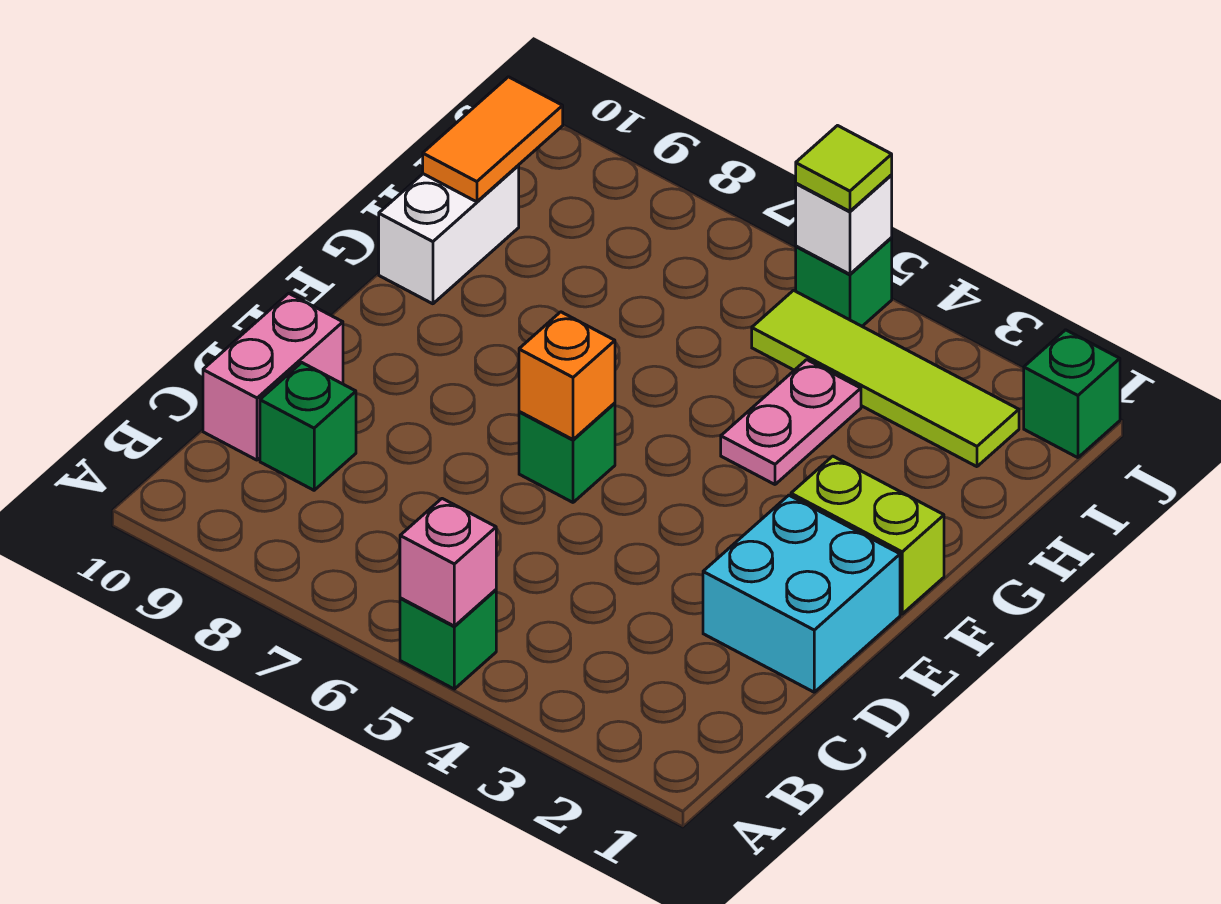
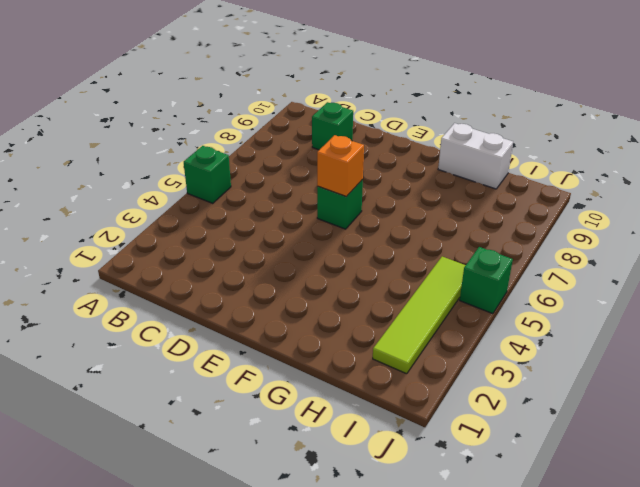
none -> pink 1x2 brick [203,293,343,460]
none -> cyan 2x2 brick [703,495,900,692]
none -> lime 1x2 brick [791,456,944,614]

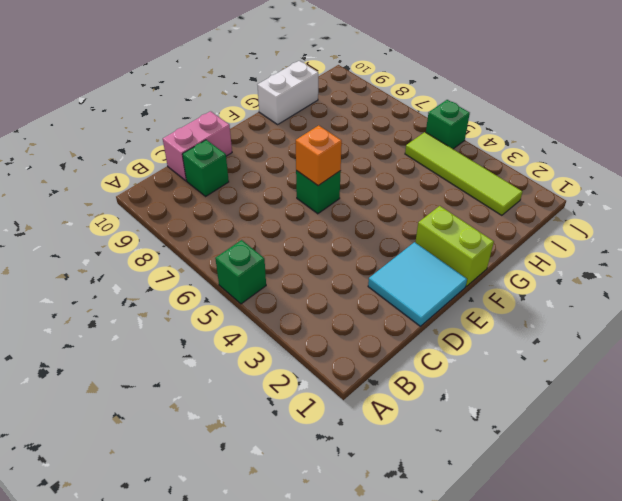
cyan 2x2 tile [368,242,467,326] -> cyan 2x2 brick [703,495,900,692]
none -> pink 1x2 plate [721,360,861,484]
none -> green 1x1 brick [1024,330,1120,458]
none -> pink 1x1 brick [400,499,496,626]

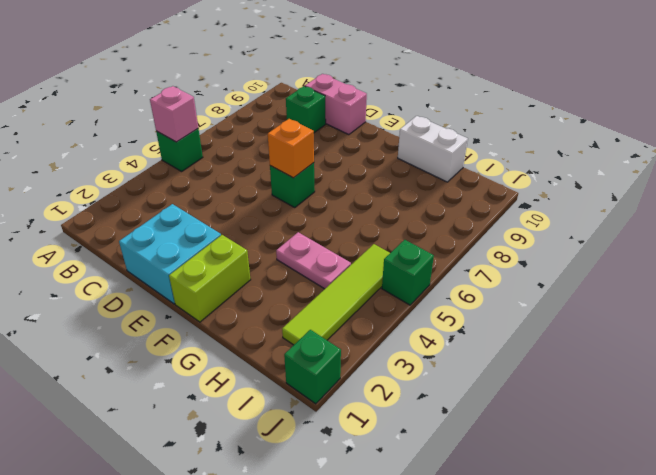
none -> orange 1x2 tile [423,77,563,202]
none -> white 1x1 brick [796,175,892,274]
none -> lime 1x1 tile [796,126,892,211]

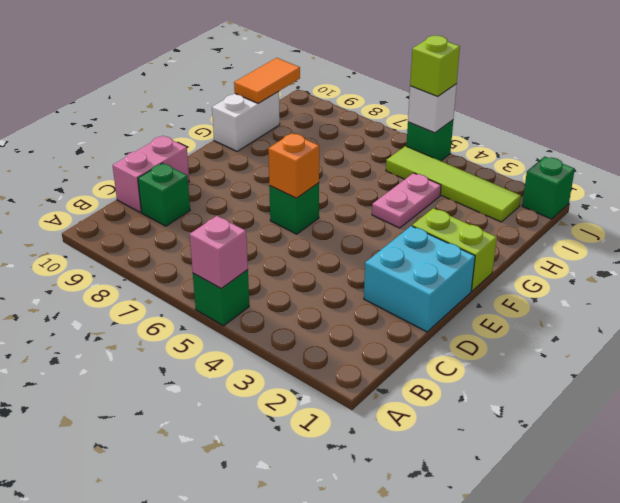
lime 1x1 brick [410,35,460,97] -> lime 1x1 tile [796,126,892,211]

